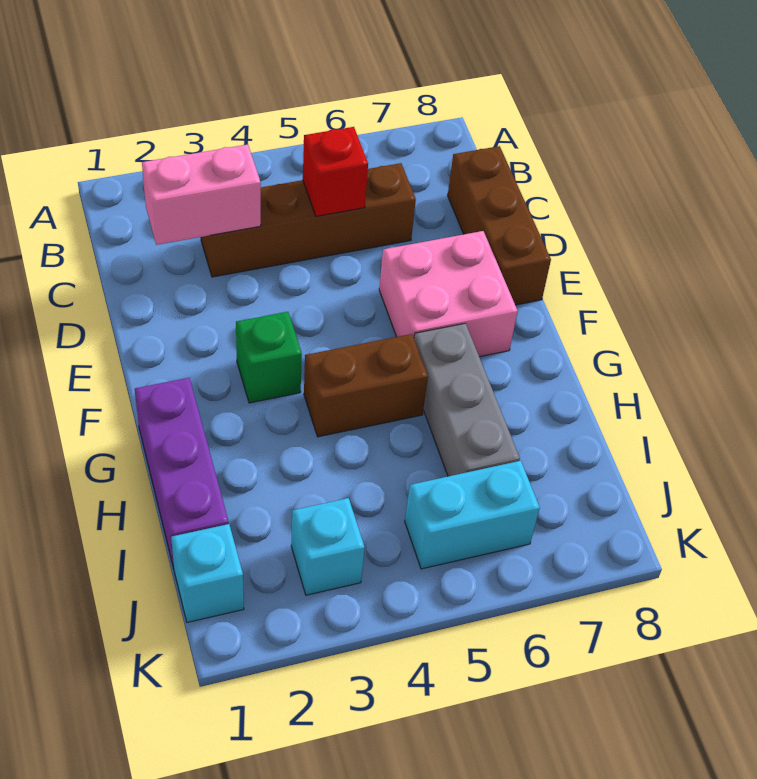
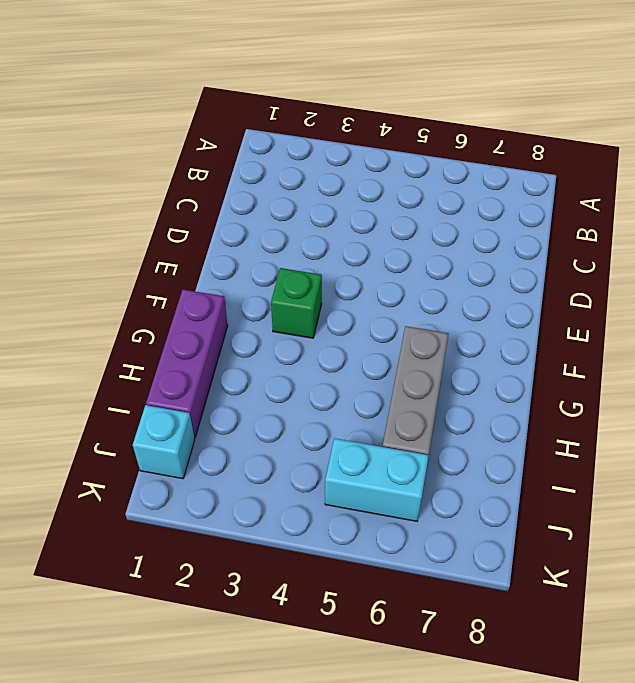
none -> brown 1x4 brick [201,163,416,277]
none -> brown 1x3 brick [448,146,551,305]
none -> pink 2x2 brick [379,231,518,357]

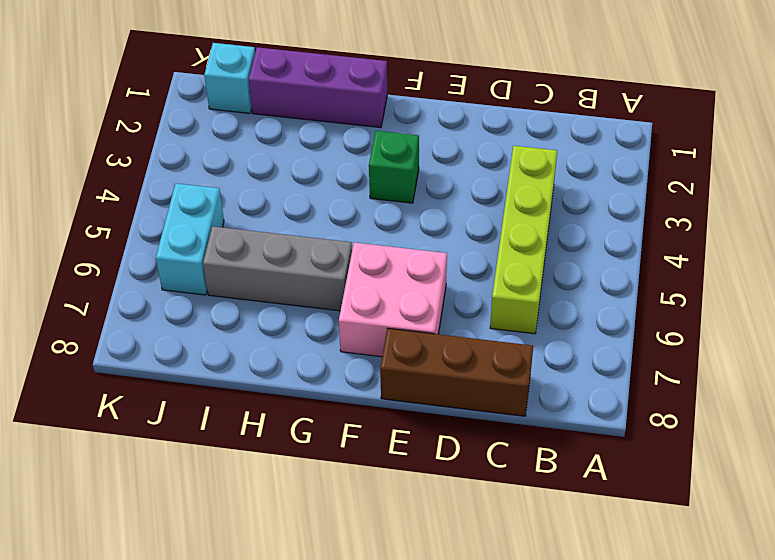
lime 1x4 brick [490,146,557,334] -> brown 1x4 brick [201,163,416,277]
none -> brown 1x2 brick [304,334,428,437]
none -> cyan 1x1 brick [291,498,365,595]
none -> pink 1x2 brick [142,145,261,245]

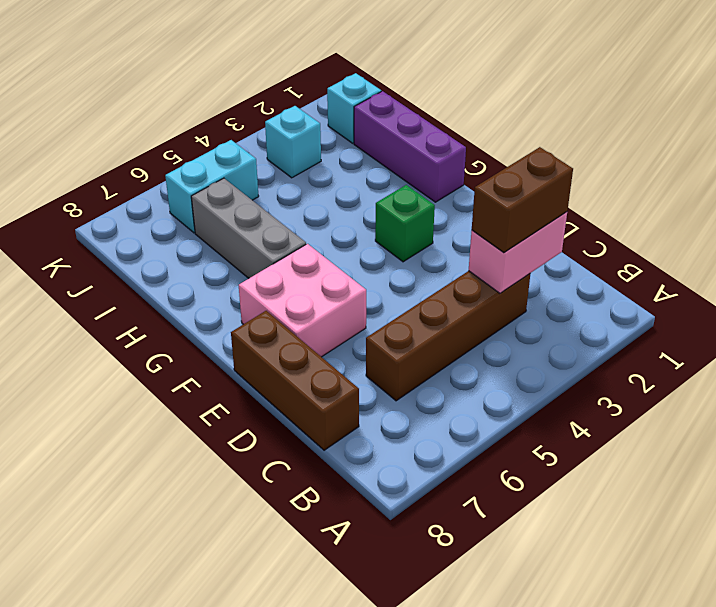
brown 1x2 brick [472,147,573,253] -> brown 1x2 brick moved to [304,334,428,437]
none -> red 1x1 brick [303,127,368,216]

